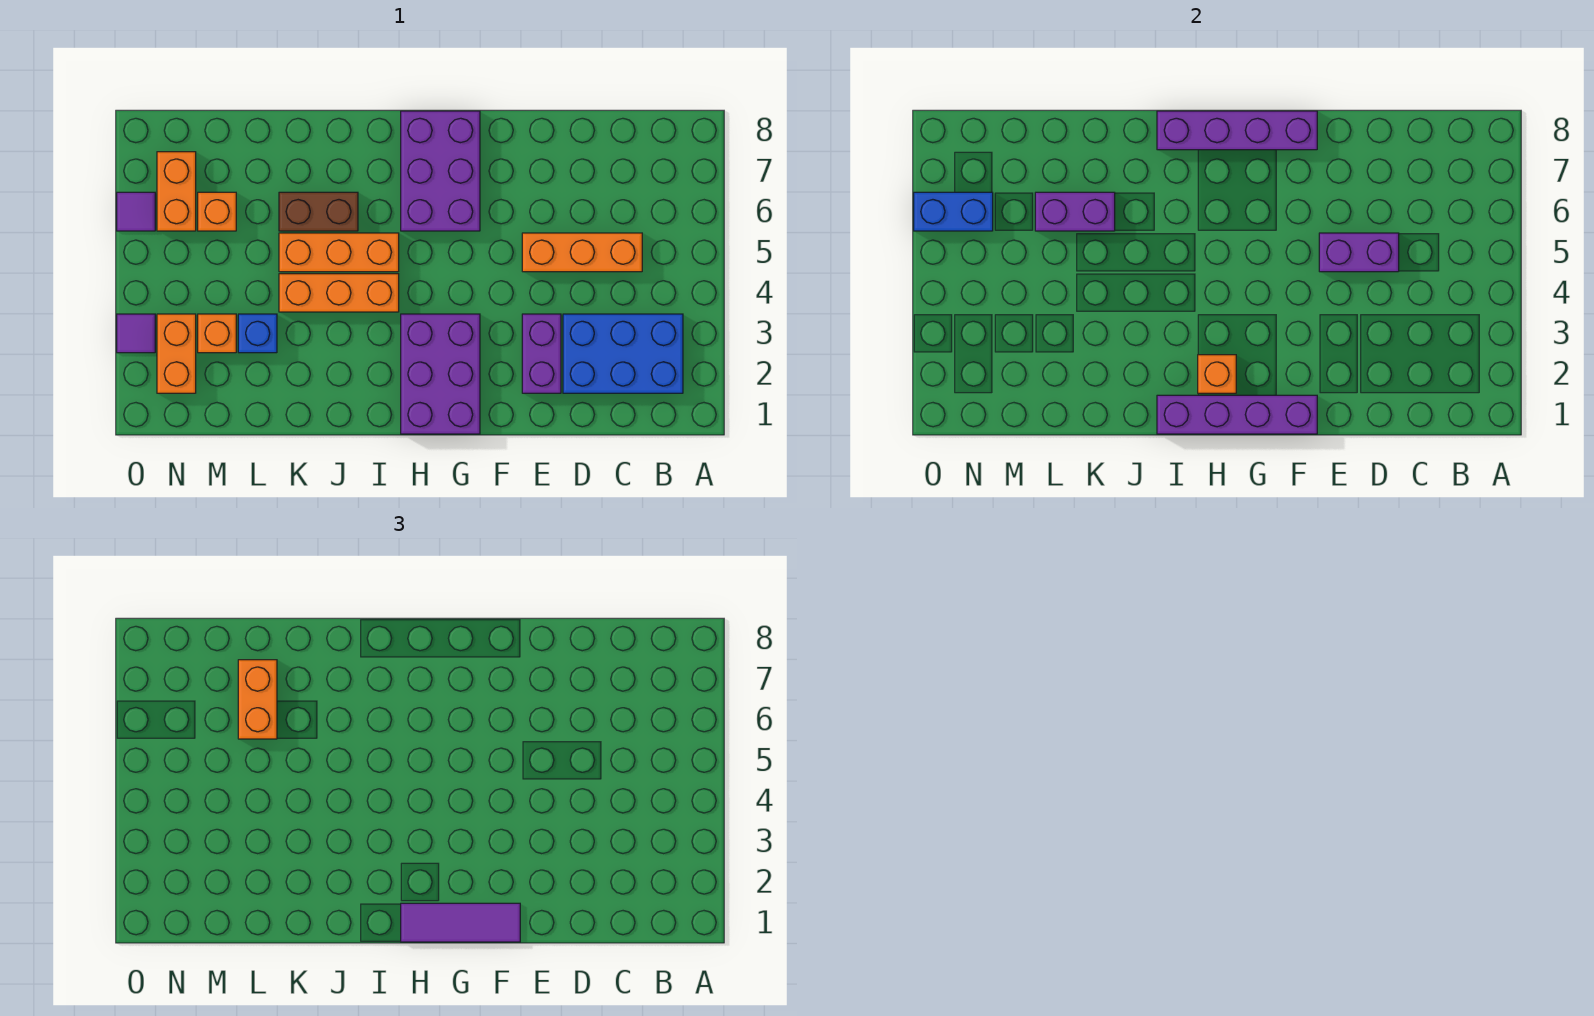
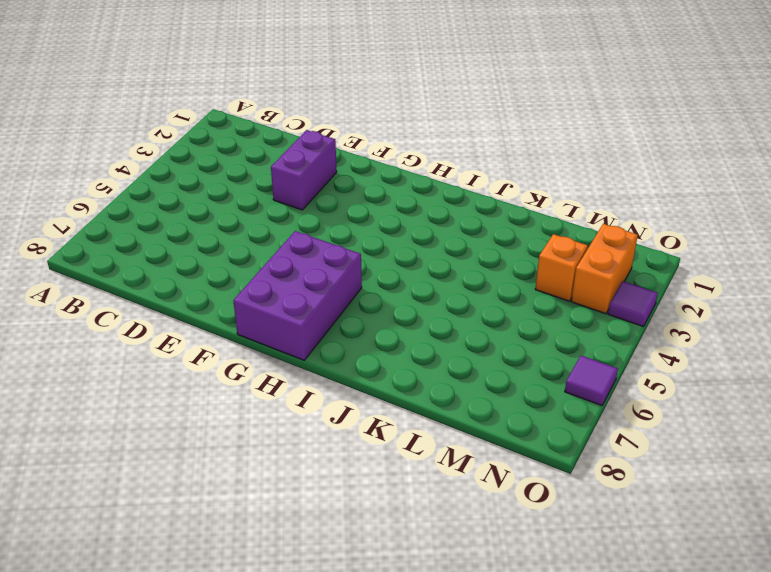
none -> blue 2x3 brick [563,314,683,393]
none -> orange 1x3 brick [522,233,642,272]
none -> purple 2x3 brick [401,314,480,434]

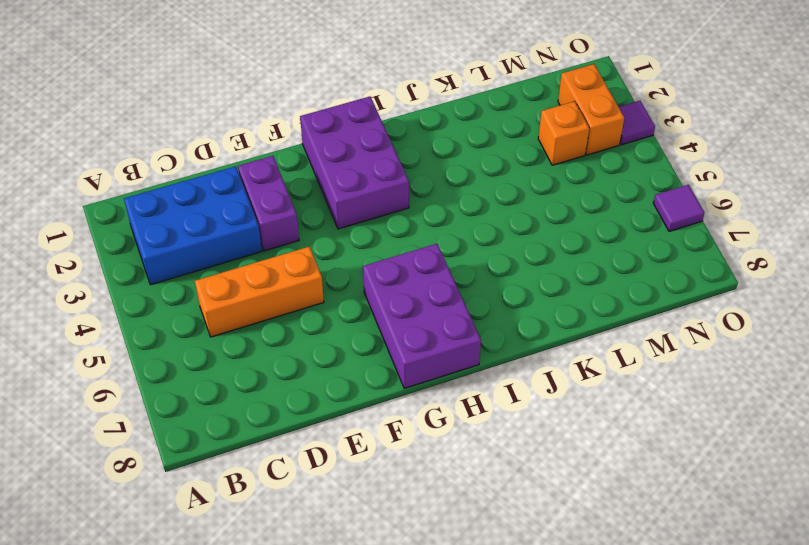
none -> orange 1x3 brick [279,274,399,312]
none -> orange 1x3 brick [279,233,399,272]
none -> brown 1x2 brick [279,192,358,231]

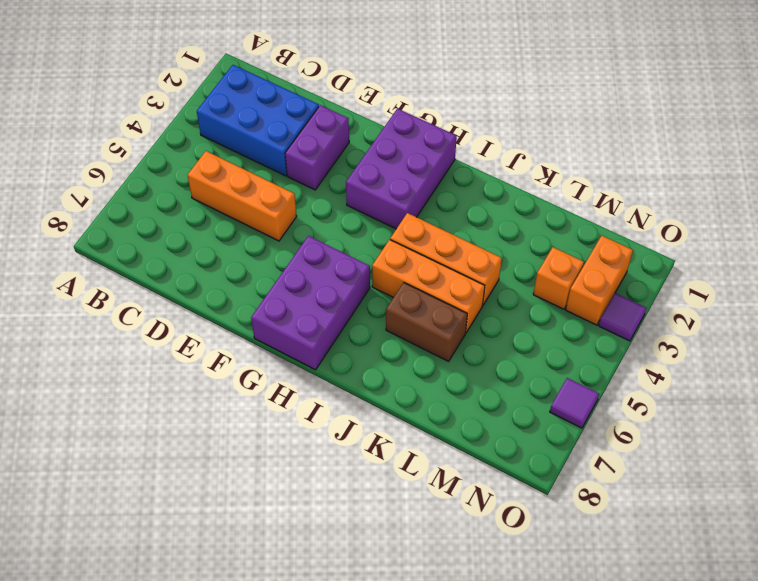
none -> blue 1x1 brick [238,314,277,353]
none -> orange 1x1 brick [198,192,236,231]
none -> orange 1x2 brick [157,152,196,231]

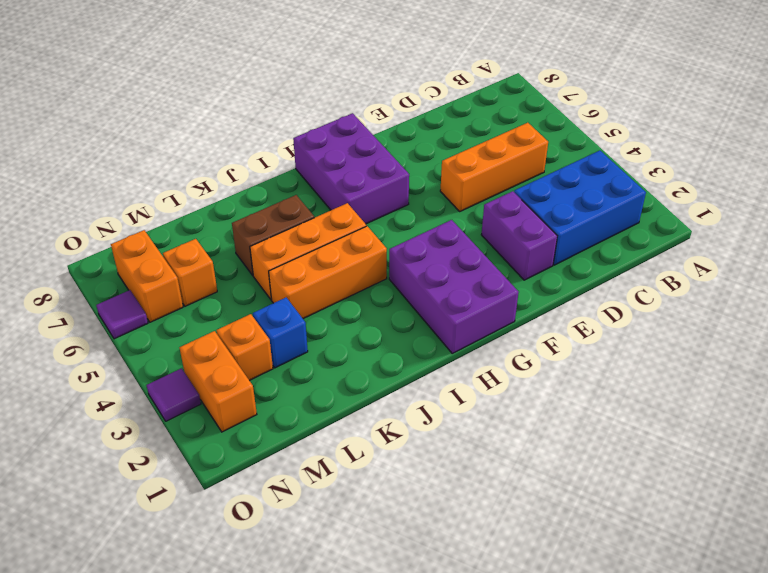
none -> purple 1x2 brick [1319,233,1399,272]
none -> purple 1x4 brick [1157,395,1317,434]
none -> purple 1x4 brick [1157,111,1317,150]

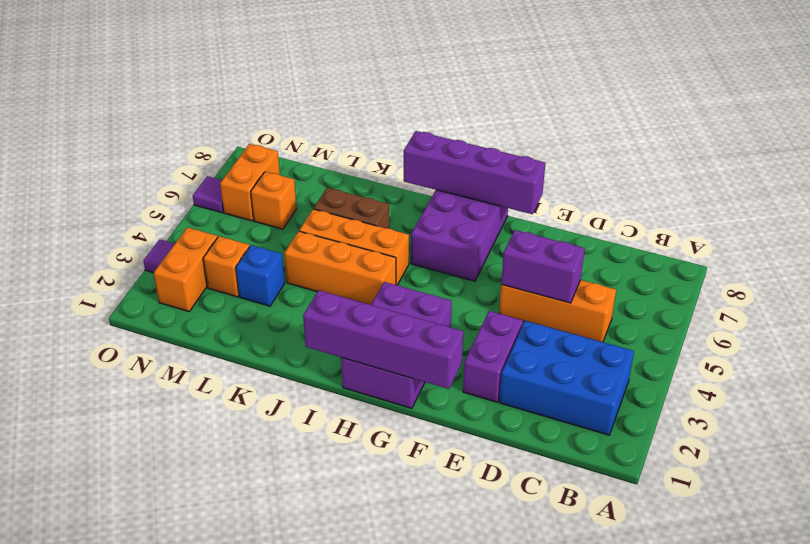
none -> orange 1x1 brick [1198,355,1236,393]
none -> purple 1x2 brick [1035,192,1115,231]
none -> blue 1x2 brick [914,192,993,231]

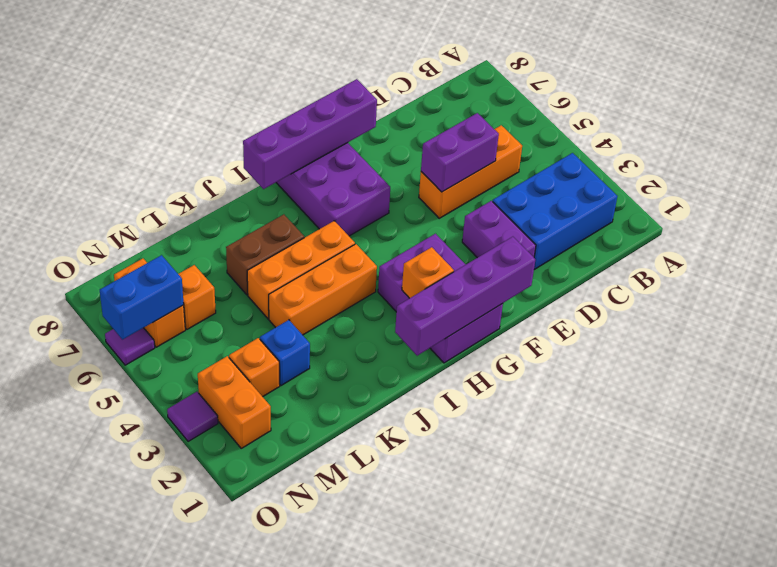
none -> purple 1x2 brick [1035,192,1115,231]
none -> purple 1x3 tile [401,903,520,942]
none -> orange 1x2 brick [238,660,277,739]

